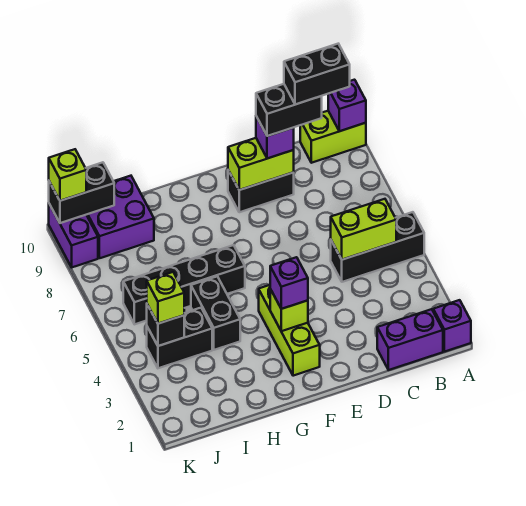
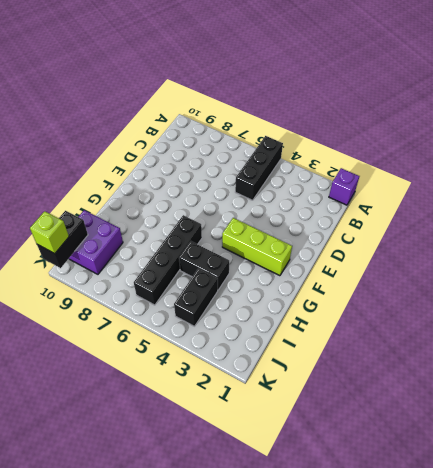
none -> lime 1x2 brick [300,111,366,163]
none -> purple 1x2 brick [377,309,443,370]
none -> black 1x2 brick [228,170,294,212]

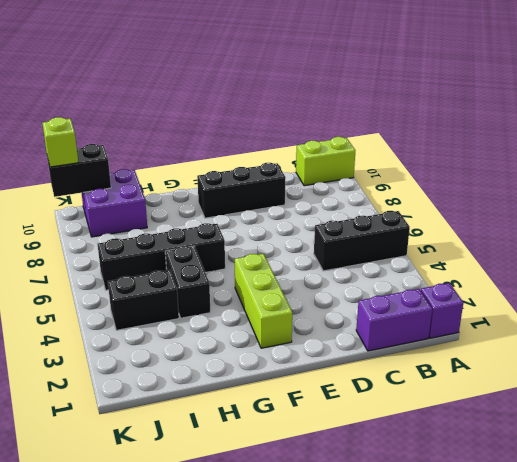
black 1x3 brick [197,163,286,218] -> black 1x2 brick [228,170,294,212]
none -> purple 1x2 brick [49,204,98,267]
none -> purple 1x1 brick [328,80,366,131]
none -> lime 1x2 brick [331,199,396,260]

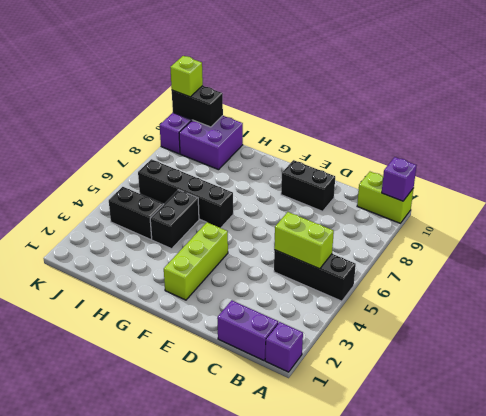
none -> lime 1x2 brick [228,138,294,190]
none -> lime 1x1 brick [270,289,308,331]
none -> black 1x1 brick [147,304,184,346]

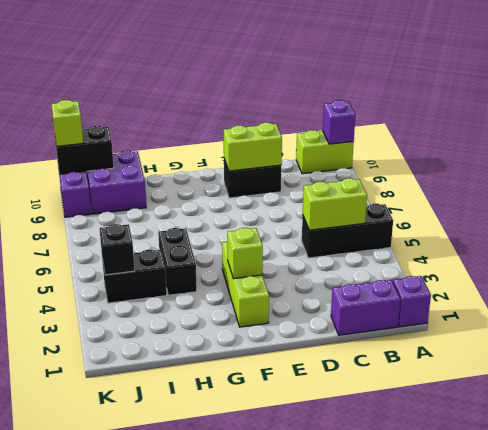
none -> black 1x4 brick [123,245,245,324]
none -> purple 1x1 brick [256,116,294,159]
none -> purple 1x1 brick [270,257,308,309]

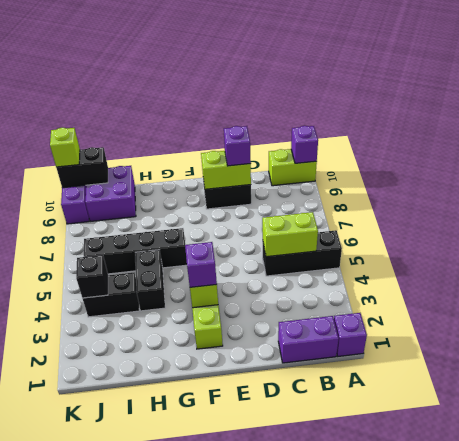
none -> lime 1x1 brick [147,272,184,324]
none -> black 1x2 brick [256,84,322,136]
none -> black 1x2 brick [284,44,350,105]

